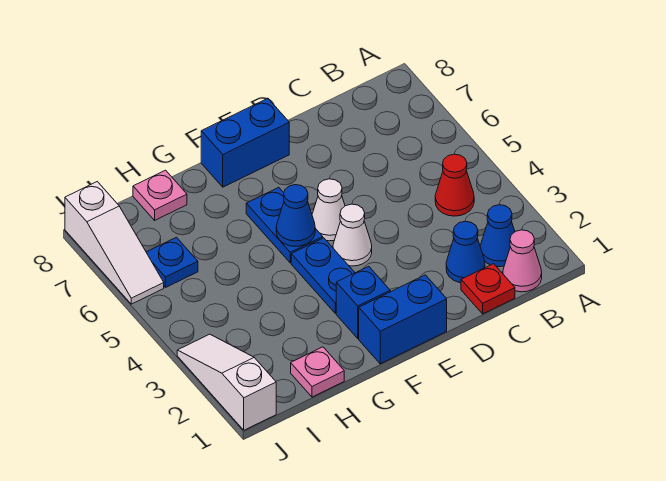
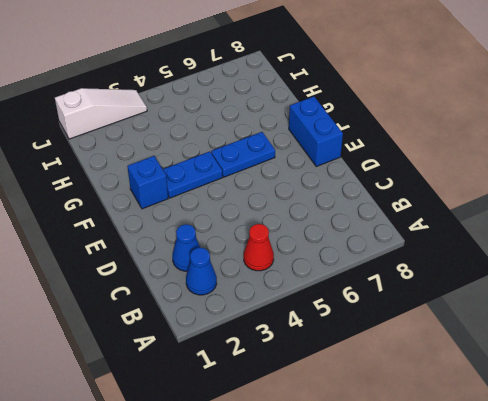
none -> pink 1x1 cone [503,230,542,292]
none -> red 1x1 plate [461,264,515,314]
none -> blue 1x2 brick [359,275,447,364]

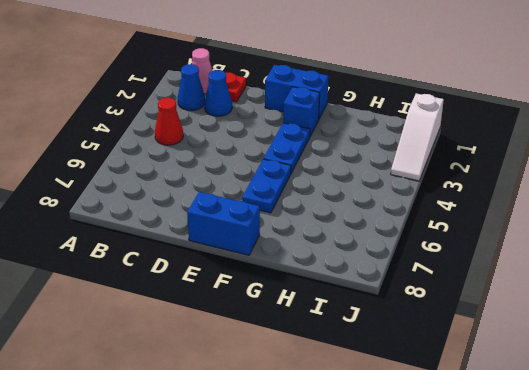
none -> white 1x1 cone [333,204,372,266]
none -> white 1x1 cone [312,179,345,241]
none -> pink 1x1 plate [291,347,344,397]

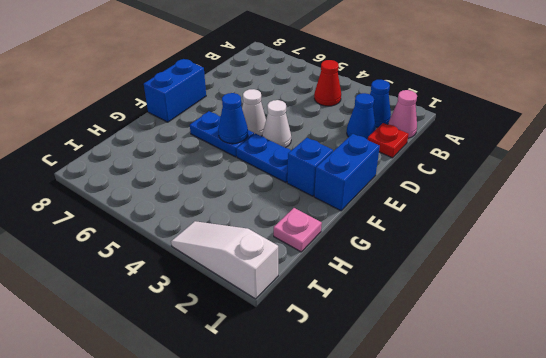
none -> pink 1x1 plate [133,170,187,220]
none -> blue 1x1 plate [146,237,198,288]
none -> white 1x3 slope [65,182,164,304]

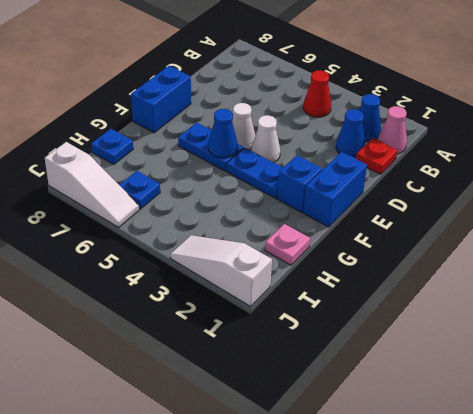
blue 1x1 plate [91,129,133,164] -> pink 1x1 plate [133,170,187,220]

